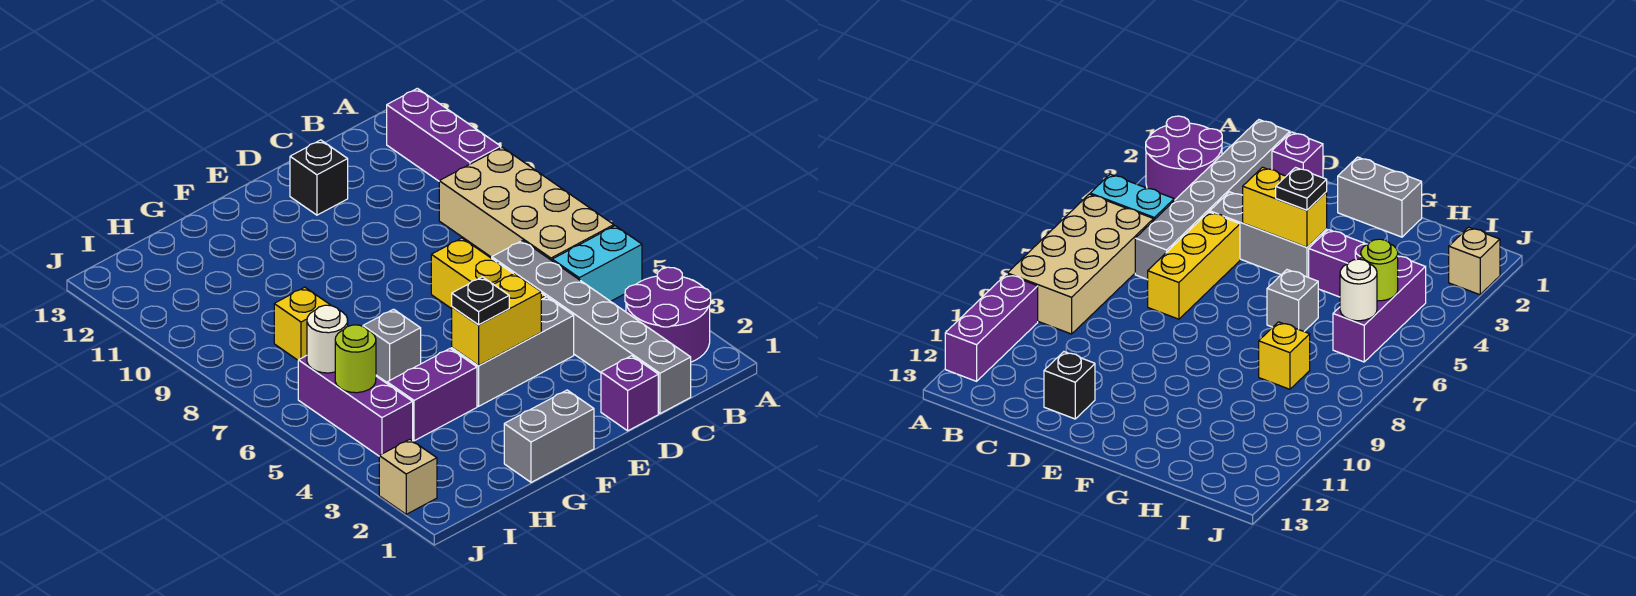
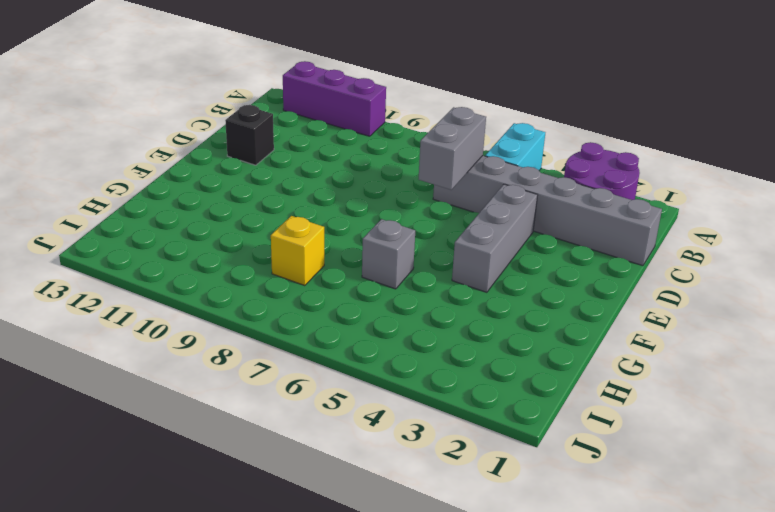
grey 1x2 brick [419,107,486,190] -> grey 1x2 brick moved to [504,390,594,482]
none -> tan 2x4 brick [439,147,614,260]
none -> purple 1x1 brick [601,356,658,431]
none -> yellow 1x3 brick [431,238,545,309]

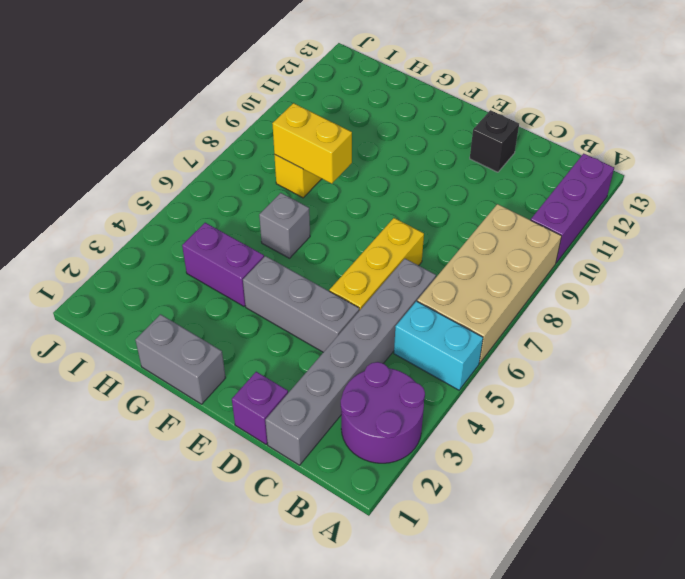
yellow 1x2 brick [272,103,352,184] -> yellow 1x2 brick moved to [452,273,541,365]
none -> purple 1x3 brick [298,356,413,456]
none -> tan 1x1 brick [379,439,437,514]
none -> lime 1x1 round brick [335,325,376,393]

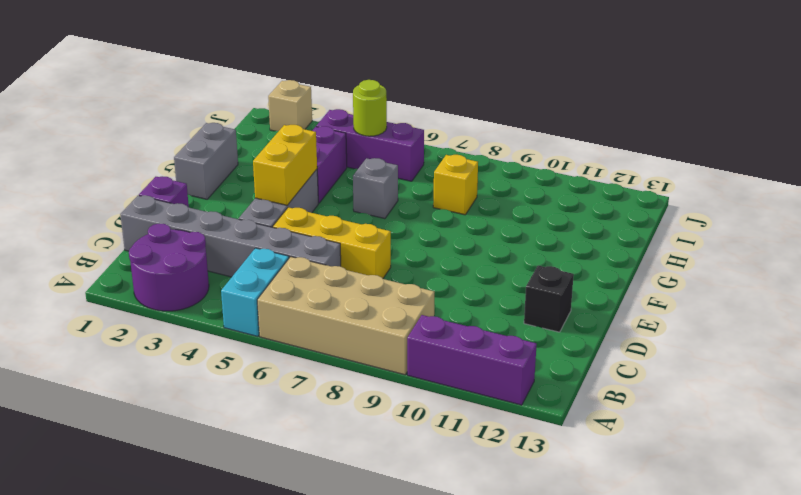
none -> white 1x1 round brick [307,305,348,373]
none -> black 1x1 plate [452,277,509,325]

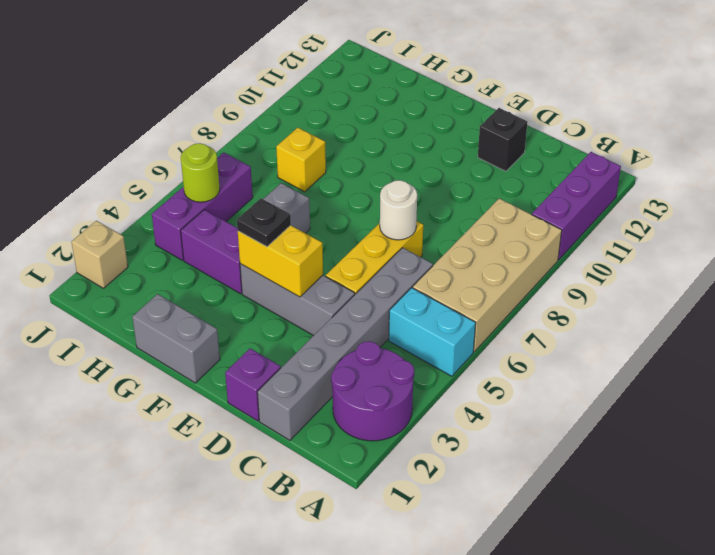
white 1x1 round brick [380,180,417,240] -> white 1x1 round brick moved to [307,305,348,373]

